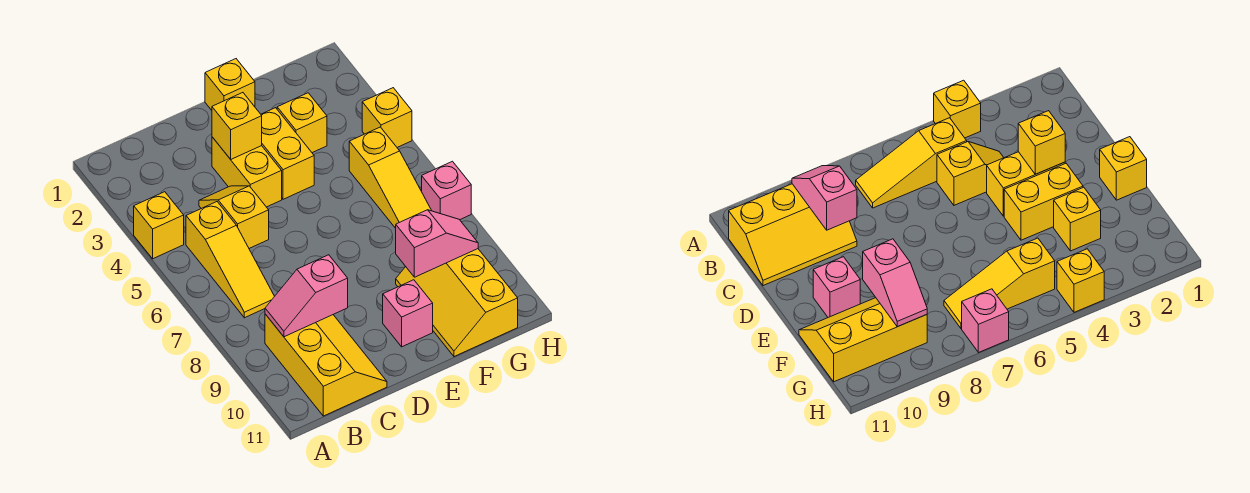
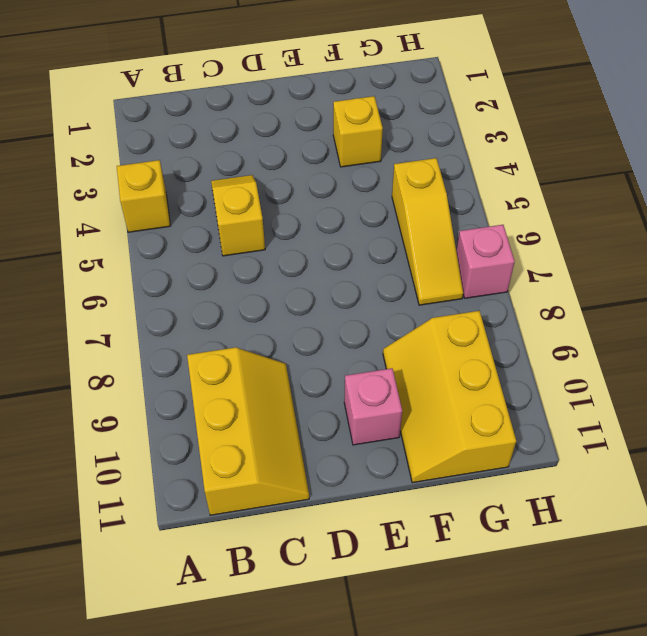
none -> yellow 1x3 slope [186,202,275,318]
none -> yellow 1x2 brick [212,137,282,207]
none -> yellow 1x1 brick [205,59,255,110]

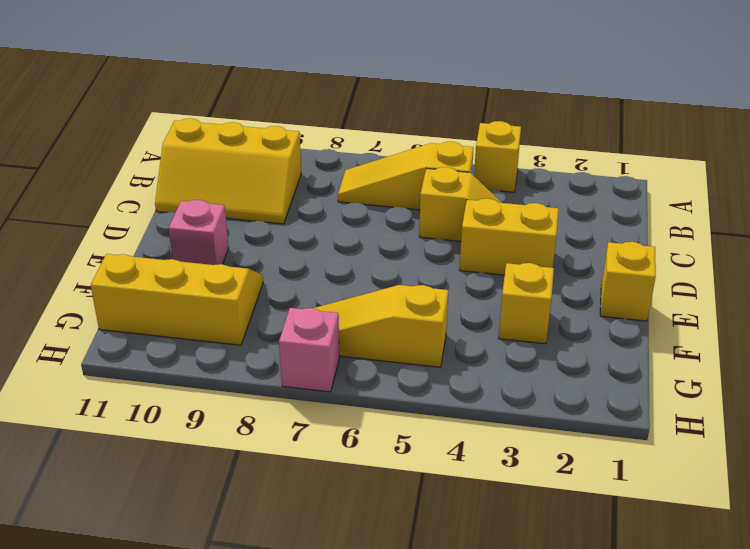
none -> yellow 1x2 brick [261,108,314,199]
none -> yellow 1x1 brick [362,88,412,147]
none -> pink 1x2 slope [265,255,348,337]

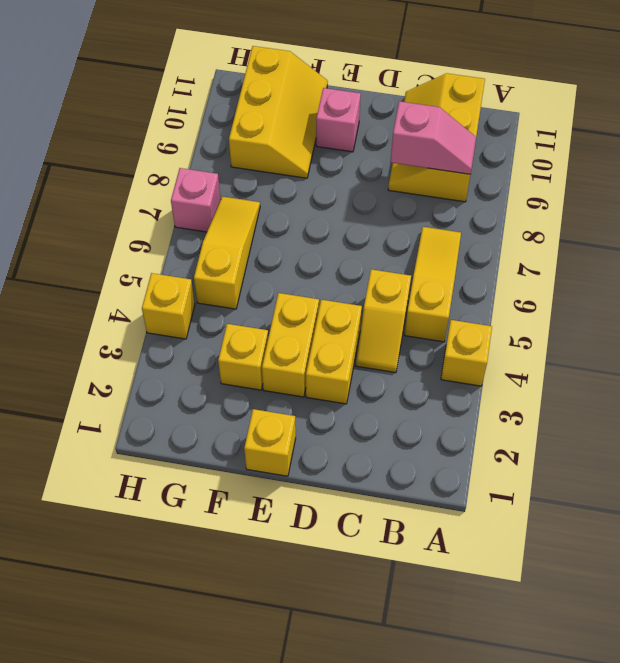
none -> yellow 1x1 brick [212,93,262,159]
none -> pink 1x2 slope [396,210,478,277]

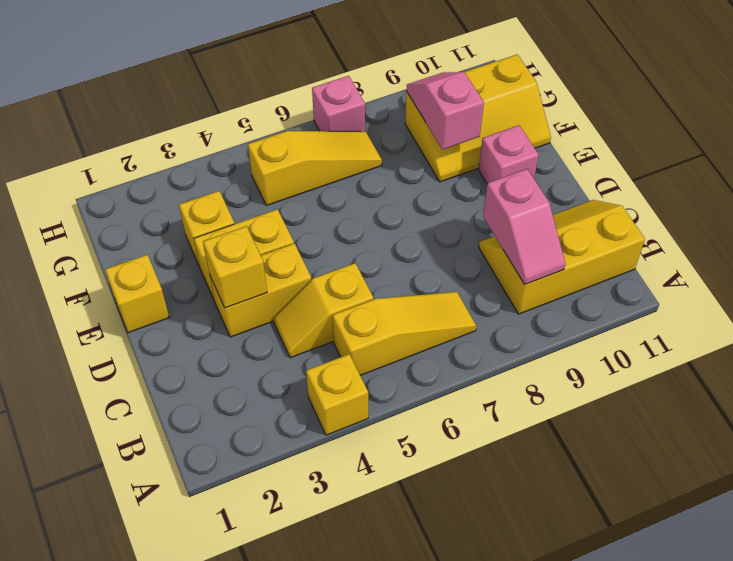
none -> yellow 1x1 brick [362,88,412,147]

